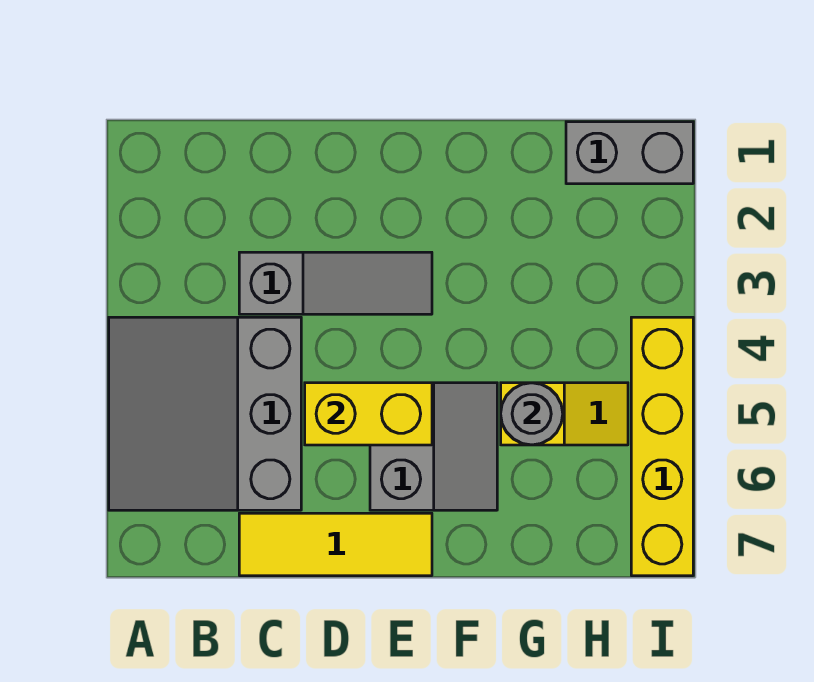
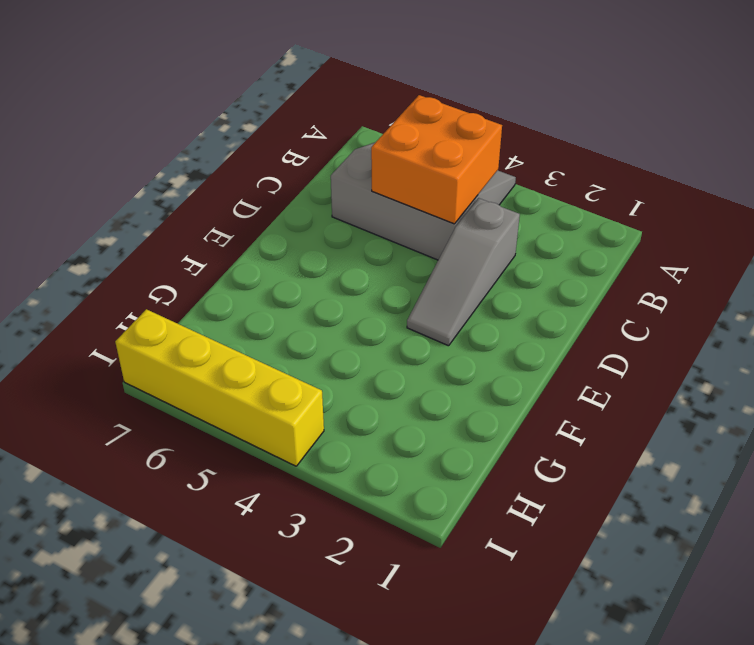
orange 2x2 brick [371,95,502,224] -> none
none -> yellow 1x3 tile [239,513,432,576]
none -> grey 2x2 slope [370,383,497,510]

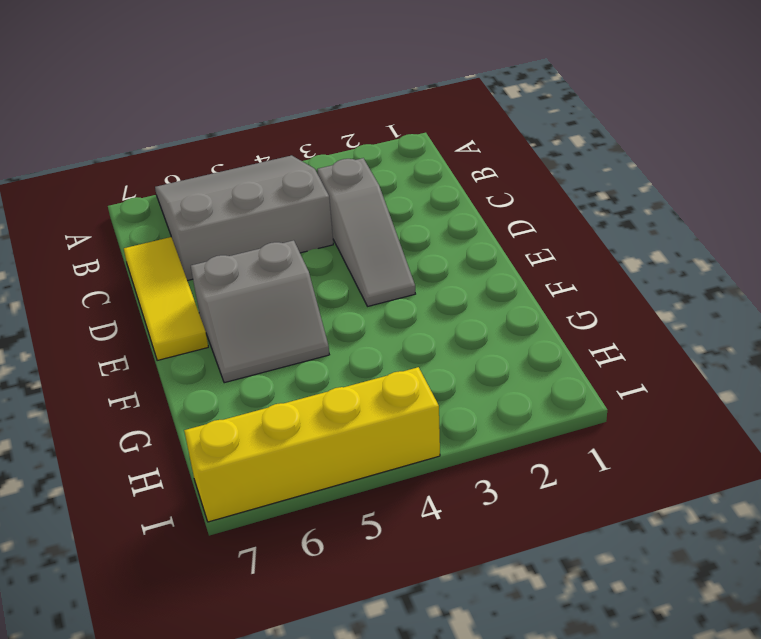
none -> yellow 1x2 slope [501,383,628,445]
none -> grey 1x2 brick [566,122,693,184]

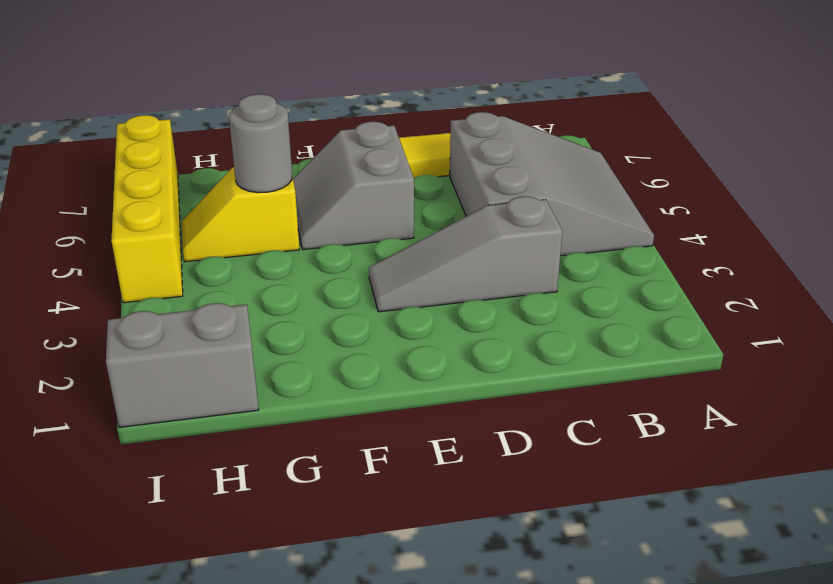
none -> yellow 1x2 brick [305,383,432,445]

